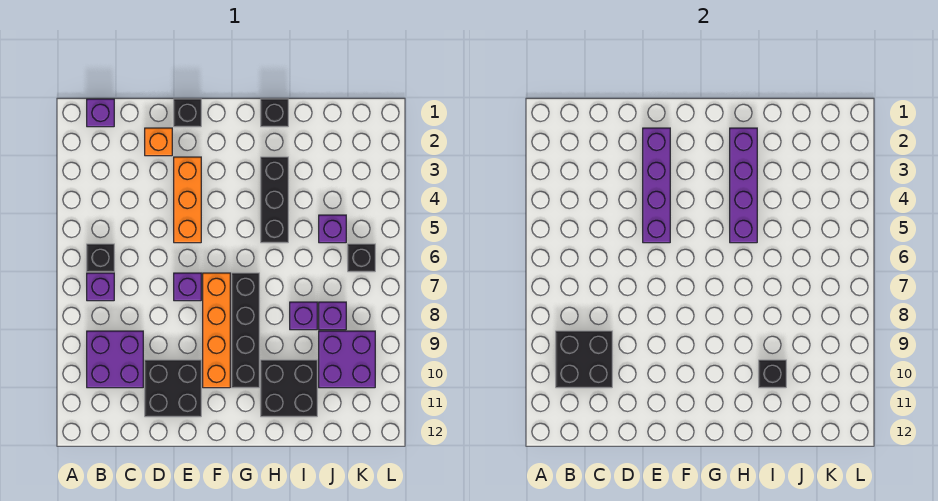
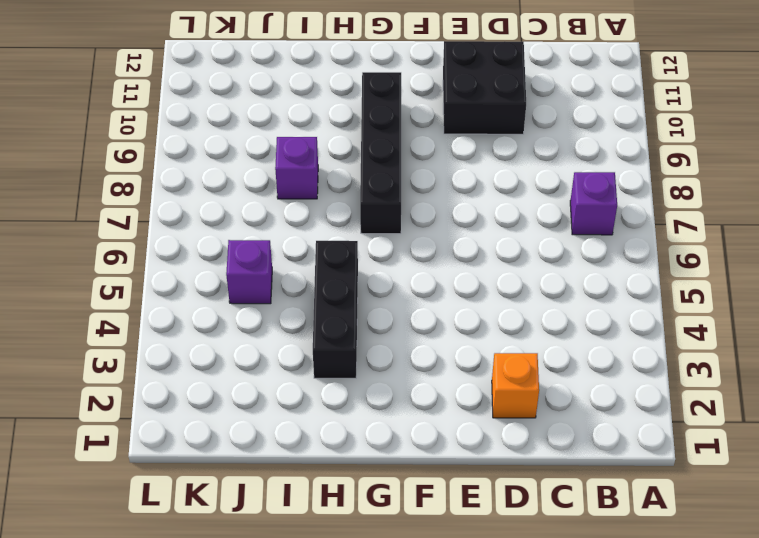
none -> purple 1x1 brick [87,99,114,127]
none -> black 1x1 brick [87,244,114,272]
none -> purple 2x2 brick [87,331,143,388]

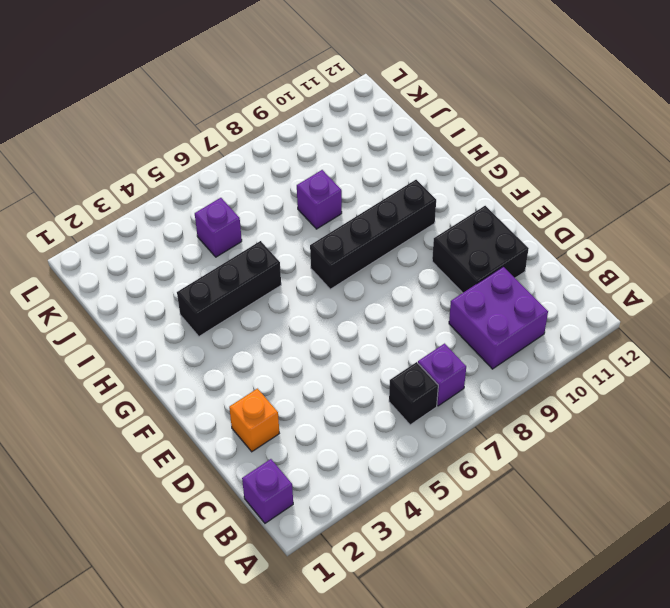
none -> black 1x1 brick [174,99,201,127]
none -> orange 1x3 brick [174,157,201,243]
none -> purple 1x1 brick [174,273,201,301]

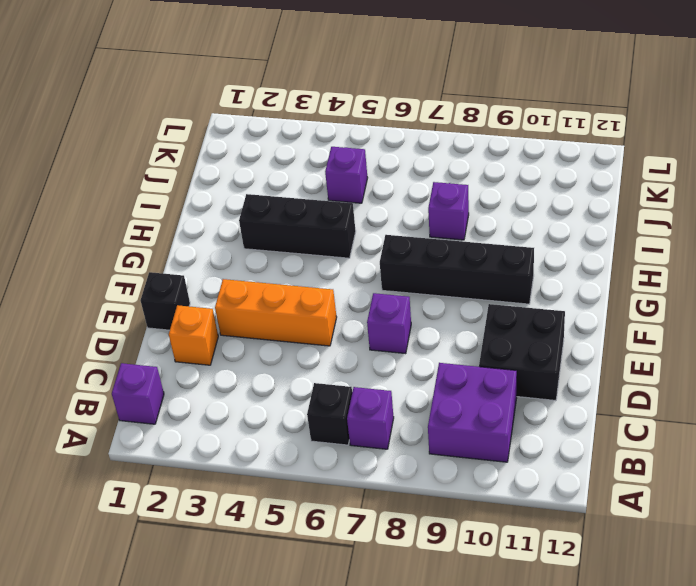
none -> orange 1x4 brick [203,273,230,388]
none -> black 1x1 brick [261,99,288,127]
none -> black 2x2 brick [261,360,317,417]

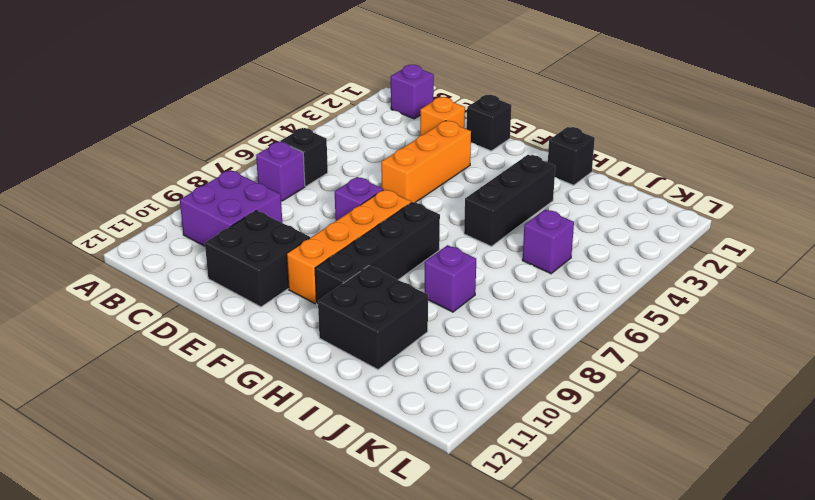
none -> purple 1x1 brick [319,302,346,330]
none -> purple 2x2 brick [319,331,375,388]
none -> black 1x1 brick [348,244,375,272]

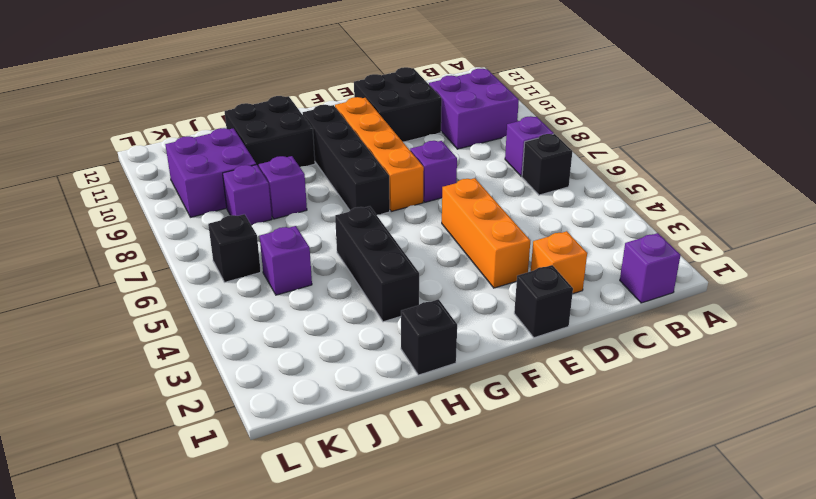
none -> black 2x2 brick [556,331,612,388]
none -> purple 1x4 brick [643,128,670,243]
none -> purple 1x4 brick [730,128,757,243]

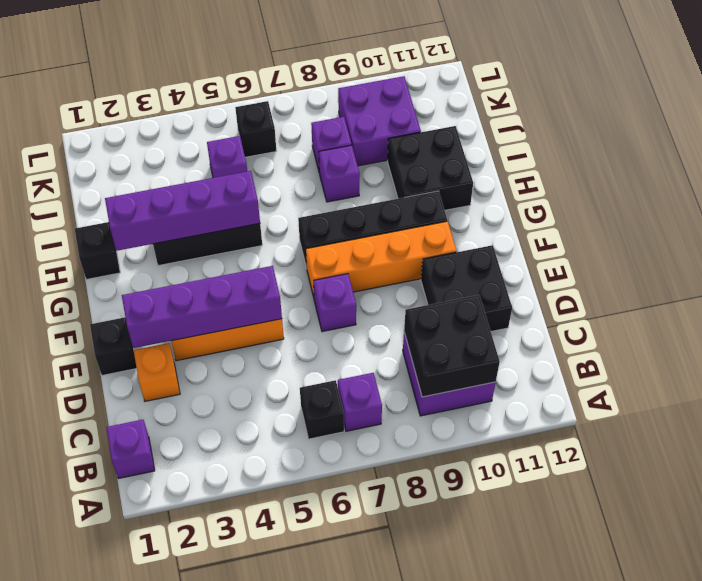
none -> black 1x1 brick [759,360,786,388]

